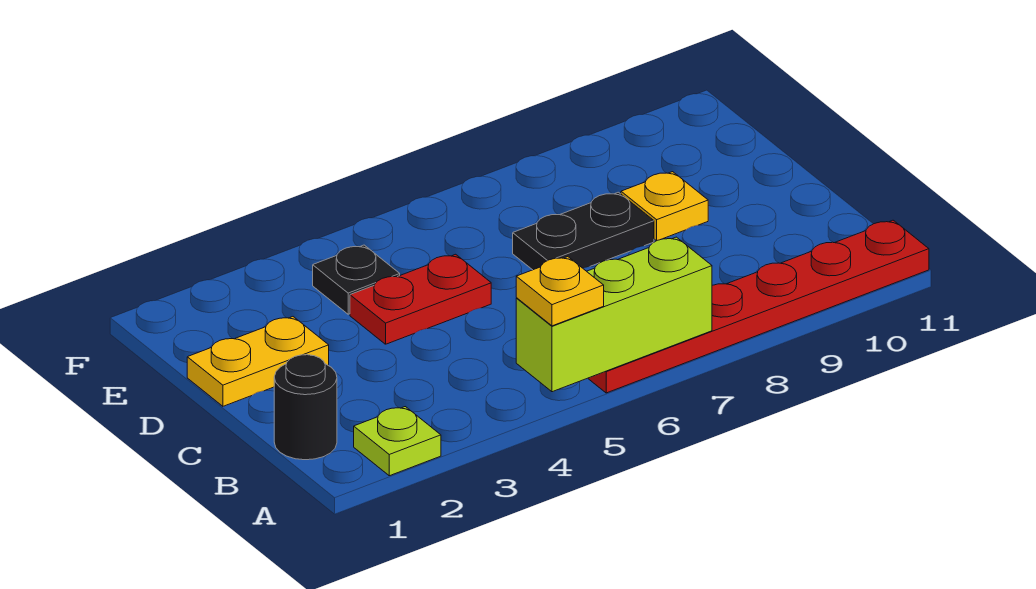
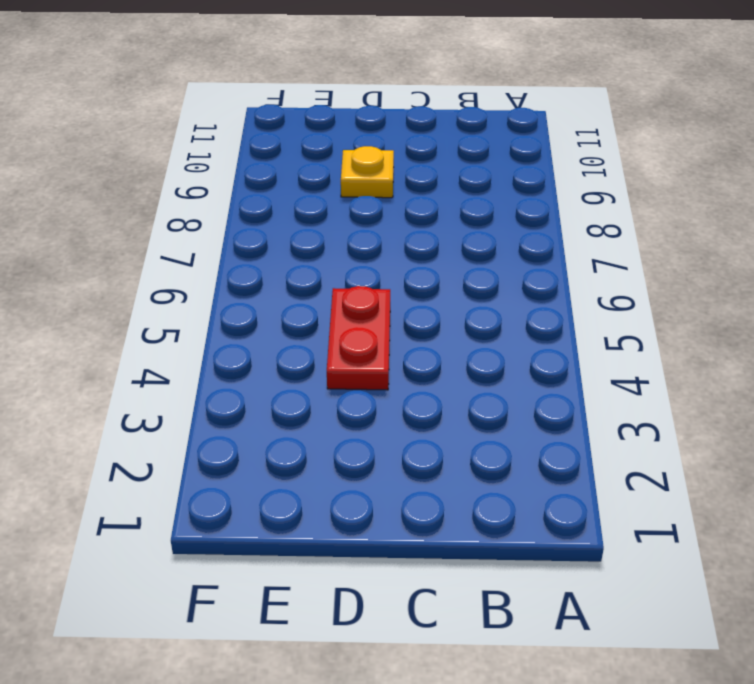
none -> lime 1x1 plate [354,407,441,476]
none -> red 1x6 plate [588,220,929,393]

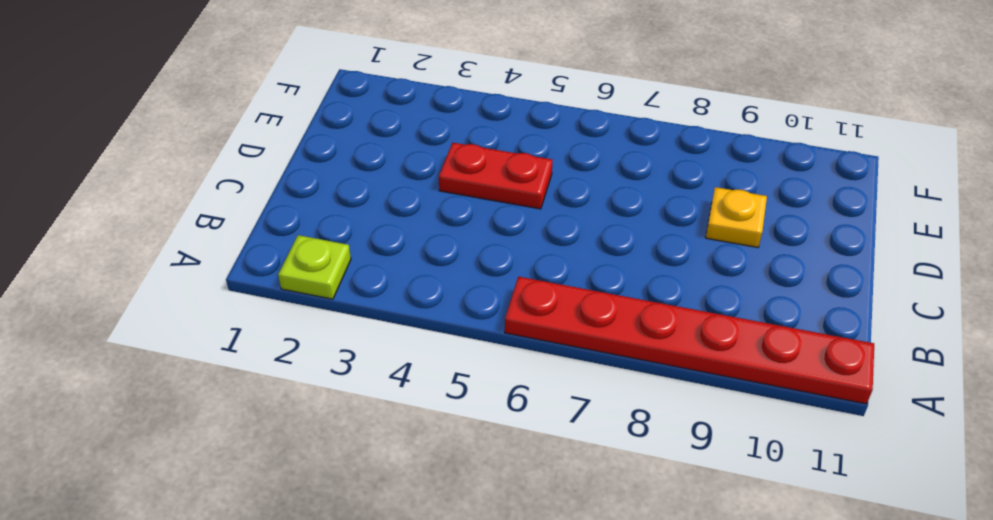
none -> black 1x1 round brick [274,355,337,460]
none -> yellow 1x2 plate [187,317,329,406]

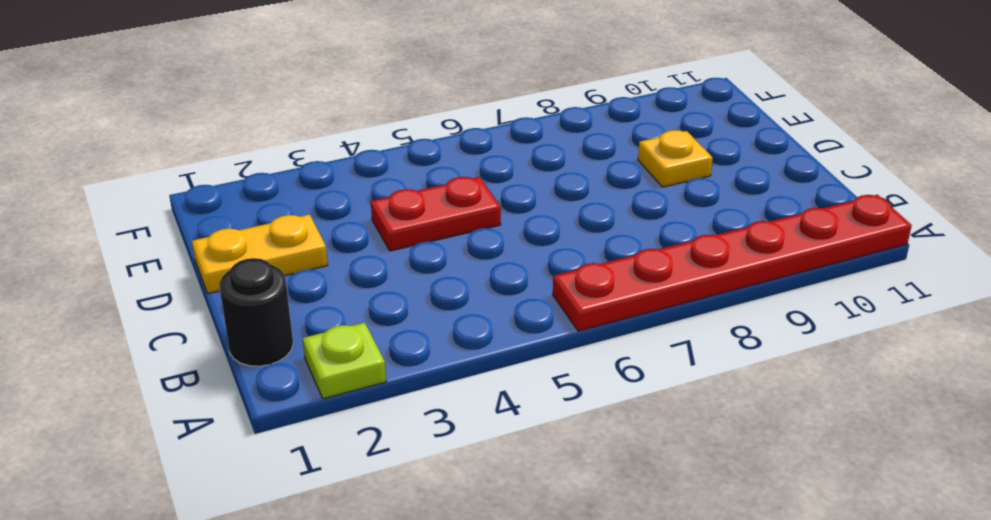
none -> black 1x2 plate [513,192,654,270]
none -> black 1x1 plate [313,245,400,314]

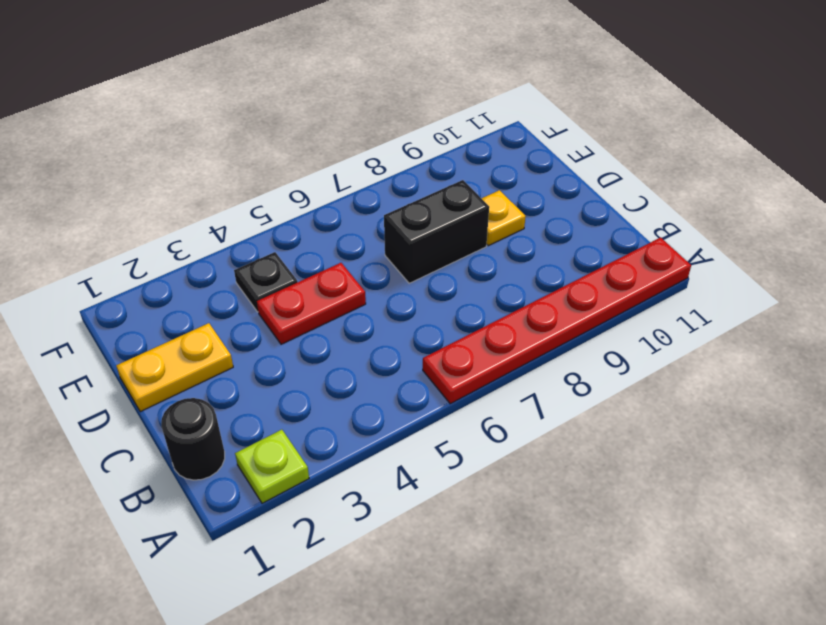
black 1x2 brick [384,180,489,283] -> black 1x2 plate [513,192,654,270]
none -> lime 1x3 brick [516,237,712,392]
none -> yellow 1x1 plate [516,257,604,326]

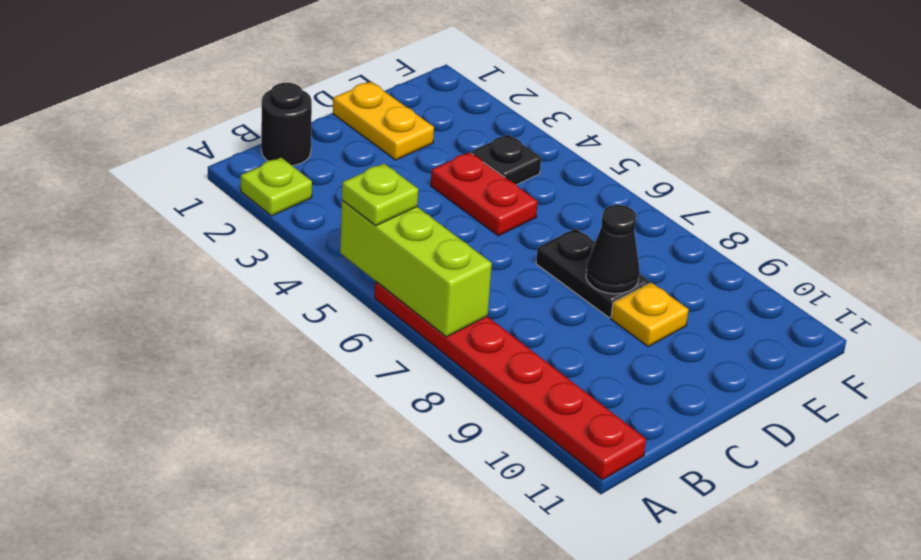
lime 1x1 plate [342,164,418,226] -> yellow 1x1 plate [516,257,604,326]
black 1x1 cone [586,205,639,294] -> none

